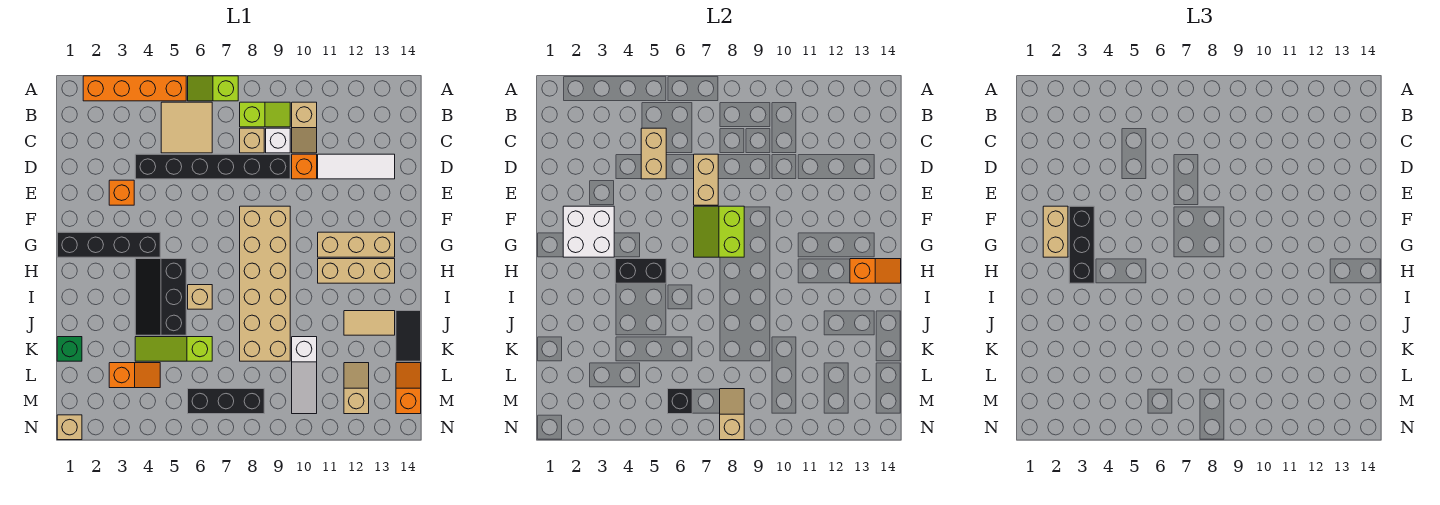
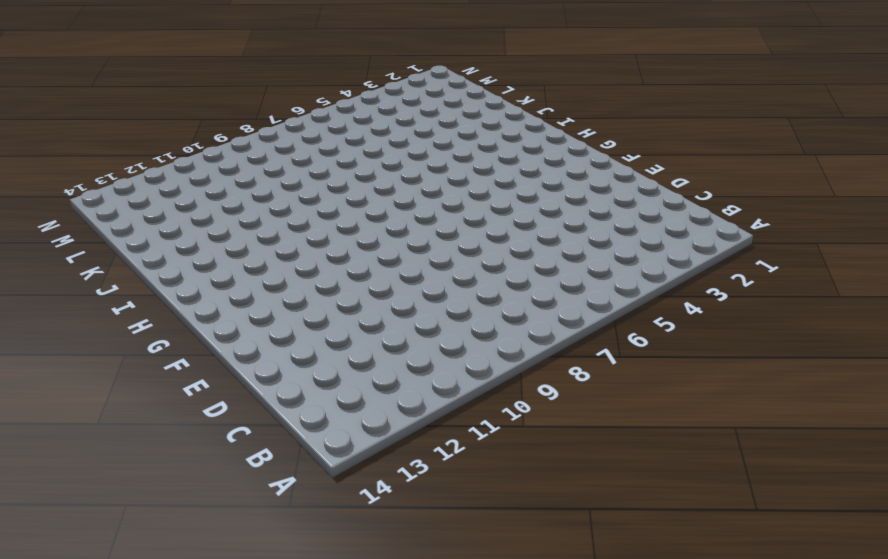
none -> orange 1x4 brick [83,76,186,101]
none -> lime 1x2 slope [188,76,238,101]
none -> tan 2x2 tile [161,102,212,153]
none -> lime 1x2 slope [240,102,290,127]

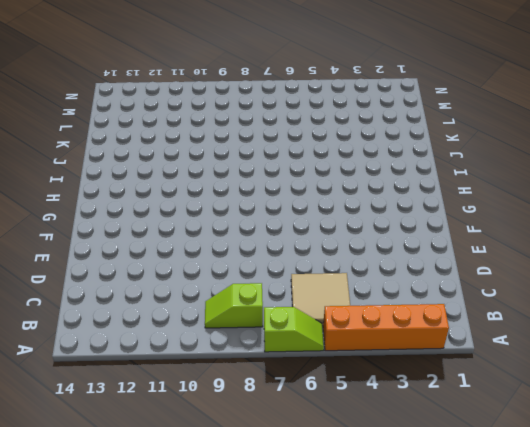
none -> tan 1x2 slope [292,102,317,153]
none -> tan 1x1 brick [240,128,264,153]
none -> white 1x1 brick [266,128,290,153]
none -> black 1x6 brick [135,154,290,179]

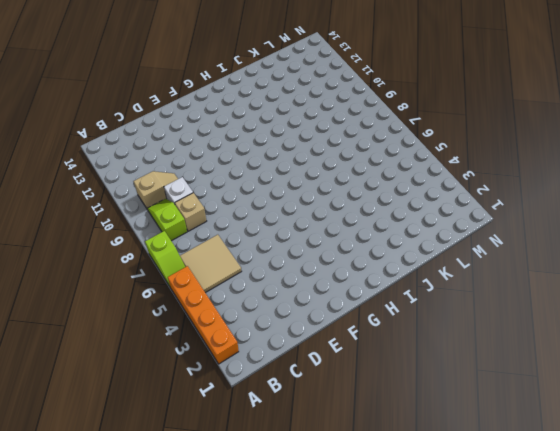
none -> black 1x6 brick [135,154,290,179]
none -> orange 1x1 brick [292,154,317,179]
none -> white 1x3 tile [318,154,395,179]
none -> orange 1x1 brick [109,180,134,205]

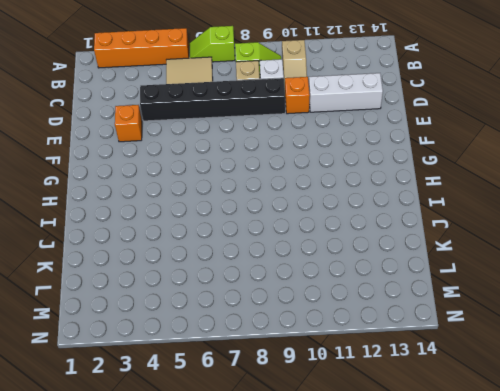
white 1x3 brick [309,73,383,112] -> white 1x3 tile [318,154,395,179]
none -> tan 2x6 brick [240,206,290,361]
none -> black 1x4 brick [57,232,160,257]
none -> tan 1x3 brick [318,232,395,257]
none -> black 2x3 slope [135,259,186,335]

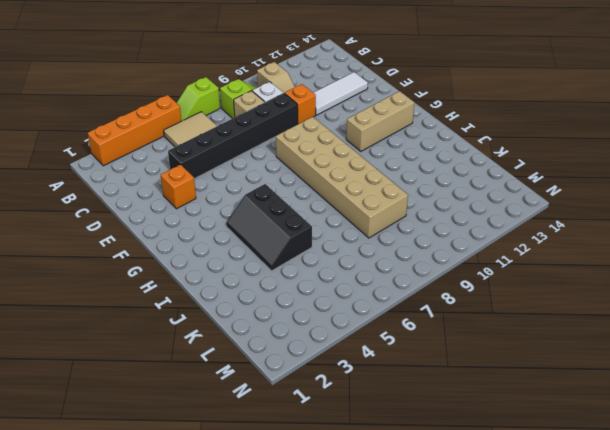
none -> black 1x4 brick [57,232,160,257]
none -> tan 1x3 brick [318,259,395,283]
none -> tan 1x1 brick [188,285,212,309]
none -> tan 1x2 tile [344,311,395,335]

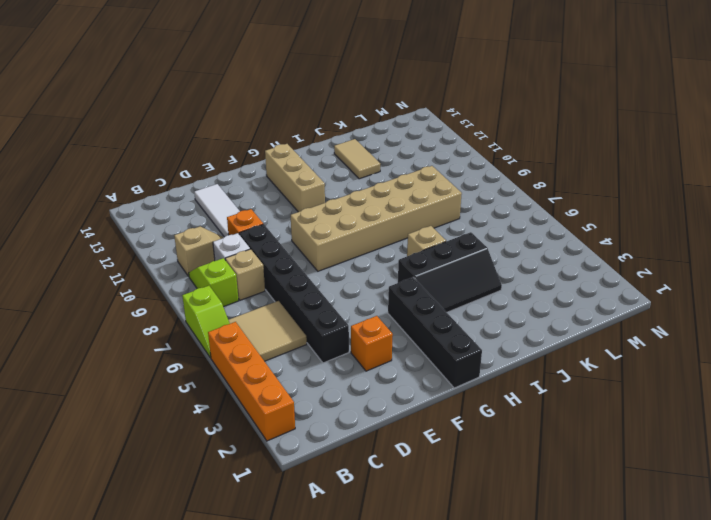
none -> tan 1x3 brick [318,259,395,283]
none -> black 1x2 tile [396,311,421,361]
none -> green 1x1 brick [57,337,82,361]
none -> lime 1x3 slope [135,337,212,361]

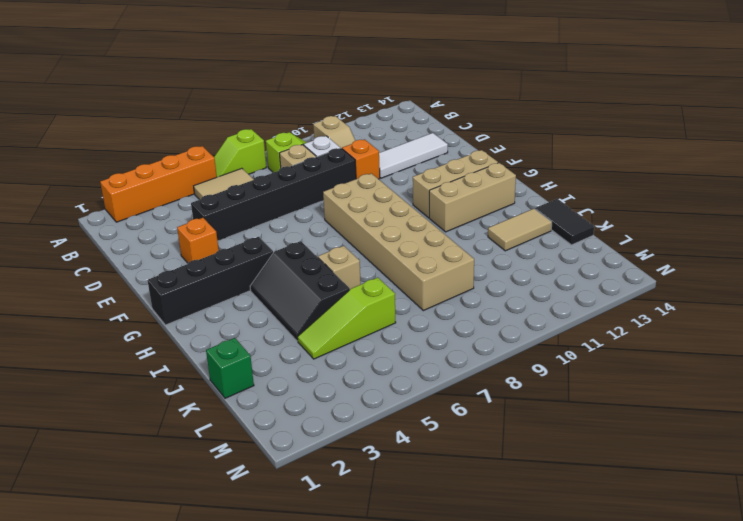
none -> white 1x3 slope [292,337,317,414]
none -> orange 1x2 slope [109,363,160,388]
none -> tan 1x2 slope [344,363,369,414]
none -> orange 1x2 slope [396,363,421,414]

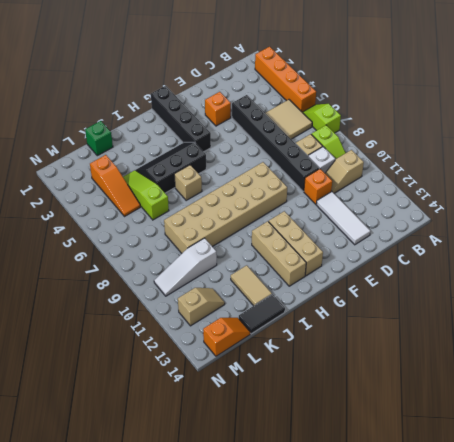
orange 1x3 slope [90,155,141,217] -> orange 1x2 slope [109,363,160,388]
none -> black 1x3 brick [188,389,264,414]
none -> tan 1x1 brick [57,415,82,440]
none -> tan 1x2 brick [641,128,666,179]
none -> tan 1x2 brick [694,154,718,205]

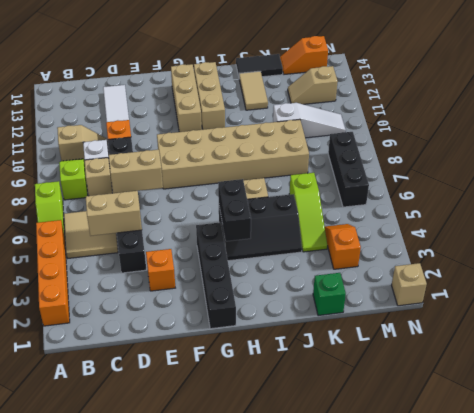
none -> white 2x2 brick [563,206,614,257]
none -> lime 2x2 slope [694,206,744,257]
none -> orange 1x2 slope [850,259,901,283]
none -> black 1x1 brick [668,389,692,414]

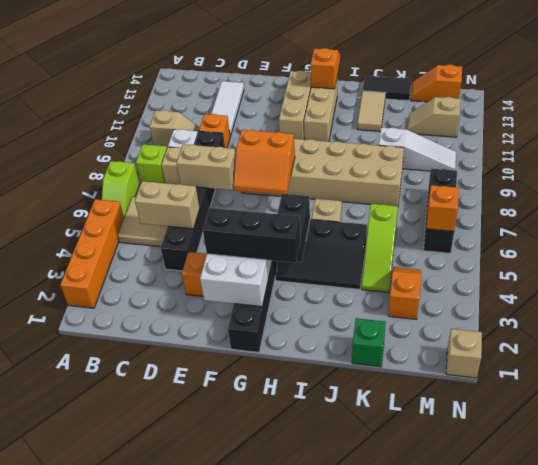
orange 2x2 slope [233,130,295,195] -> lime 2x2 slope [694,206,744,257]
orange 1x1 brick [426,185,459,231] -> black 1x1 brick [668,389,692,414]
none -> tan 1x2 slope [720,389,744,440]
none -> tan 1x2 brick [1043,206,1068,257]

